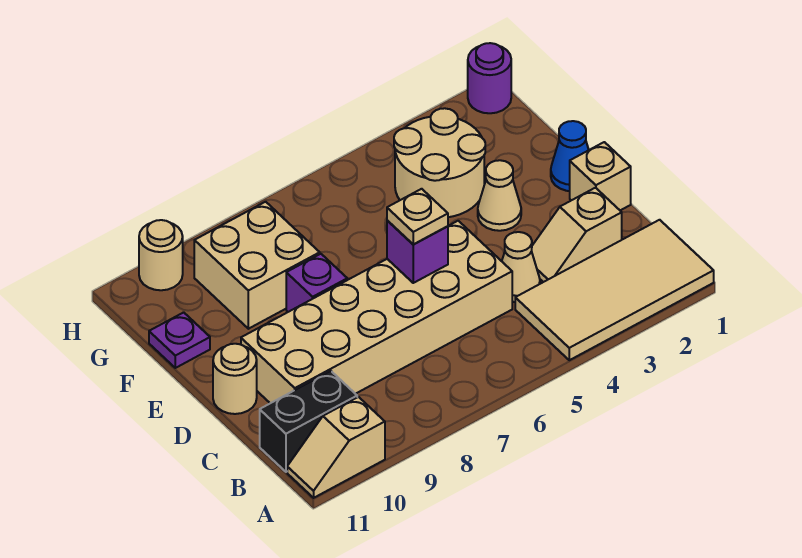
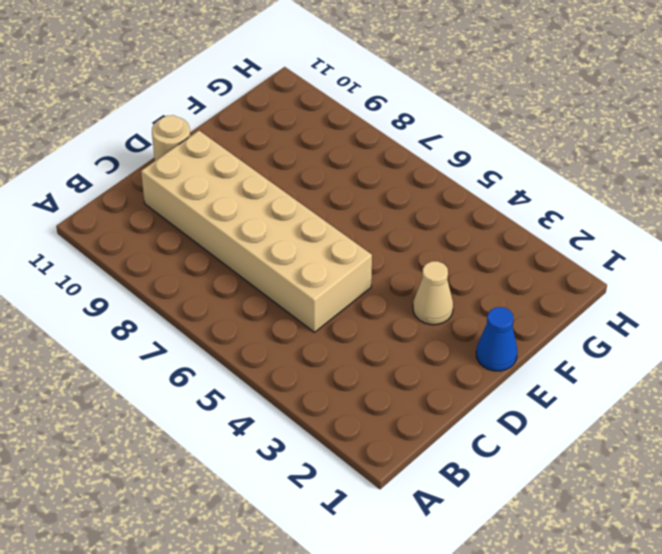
none -> tan 2x4 tile [515,220,714,360]
none -> tan 1x2 slope [287,397,385,498]
none -> black 1x2 brick [260,371,357,472]

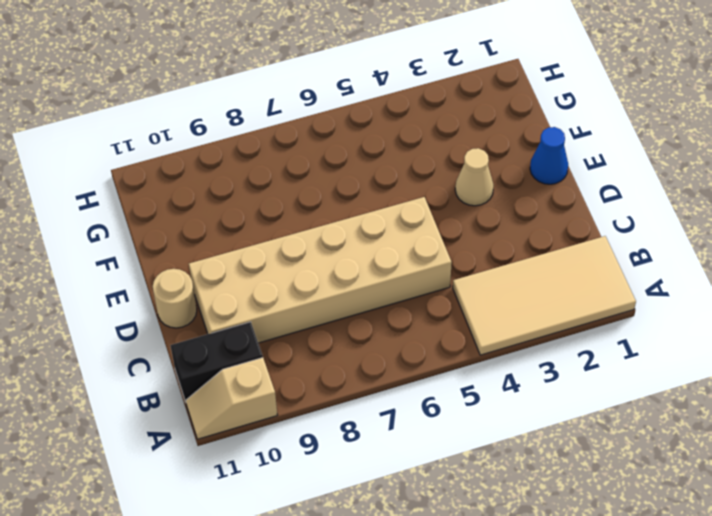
none -> tan 1x2 slope [532,188,622,282]
none -> tan 1x1 cone [502,232,540,302]
none -> tan 1x1 brick [570,142,631,210]

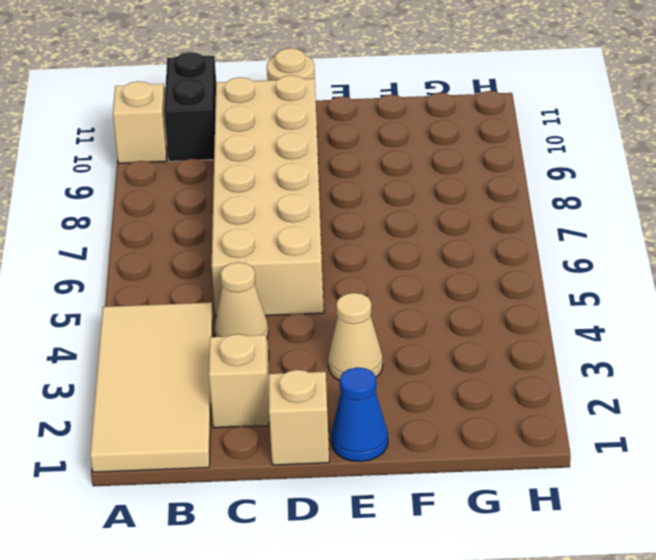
none -> purple 1x1 brick [286,254,347,312]
none -> tan 2x2 round brick [394,108,485,217]
none -> tan 2x2 brick [194,202,320,329]

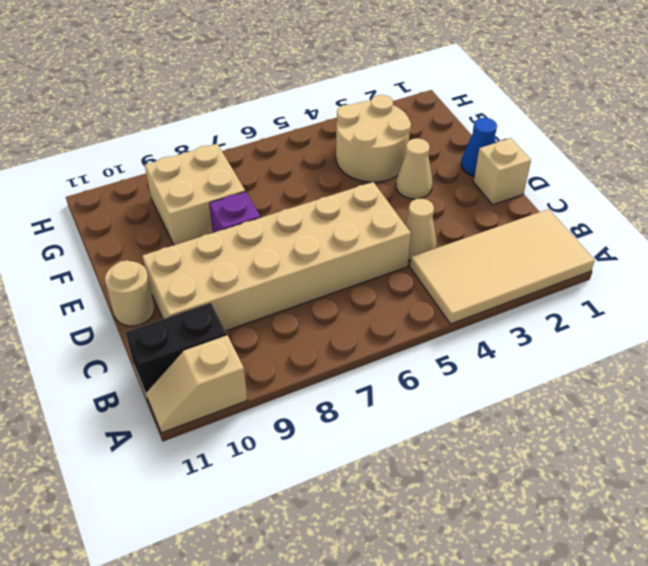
none -> tan 1x2 slope [532,188,622,282]
none -> purple 1x1 plate [149,312,210,368]
none -> purple 1x1 round brick [468,43,511,113]

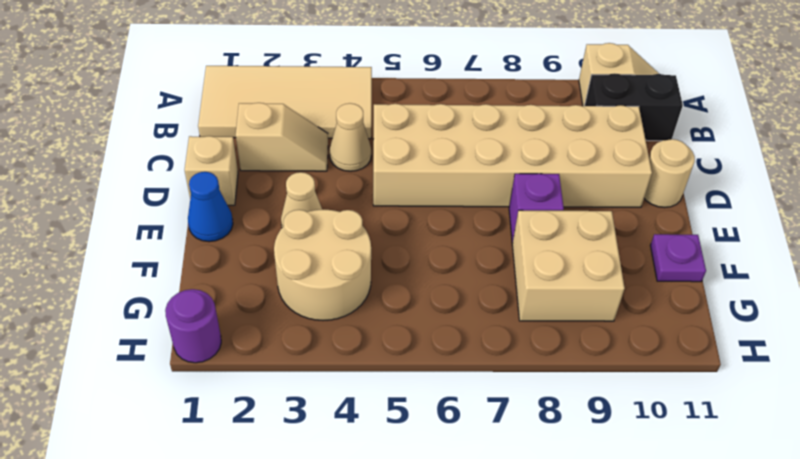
none -> tan 1x1 round brick [139,220,183,290]
none -> purple 1x1 brick [387,220,448,283]
none -> tan 1x1 plate [387,189,448,244]

